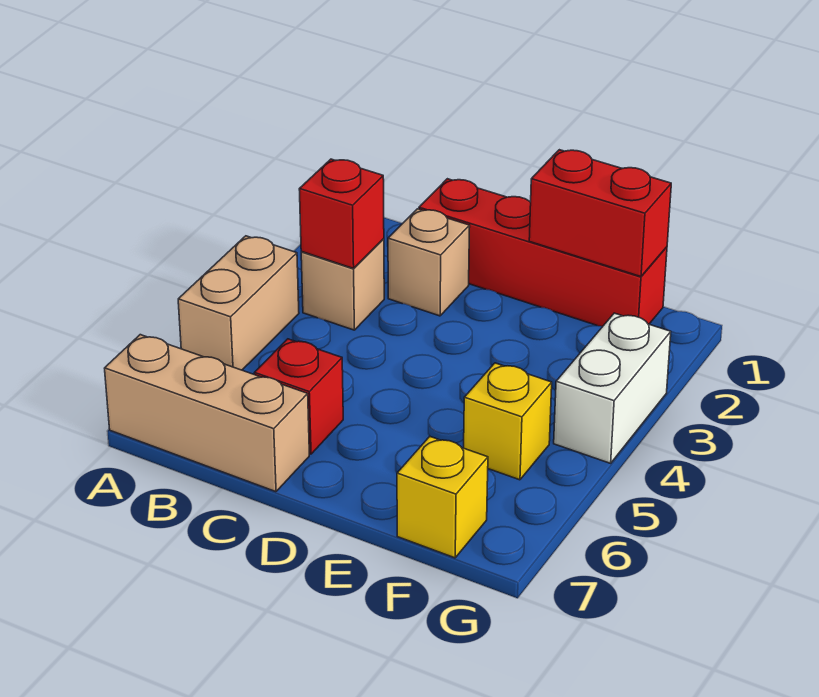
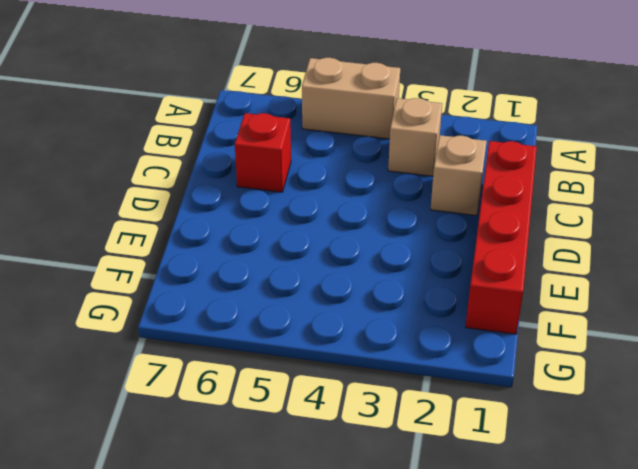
none -> tan 1x3 brick [105,335,309,492]
none -> yellow 1x1 brick [464,363,552,480]

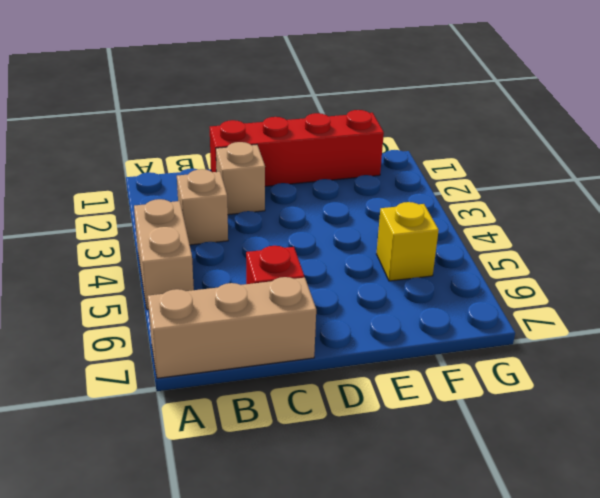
none -> yellow 1x1 brick [397,437,488,558]
none -> white 1x2 brick [554,313,671,463]

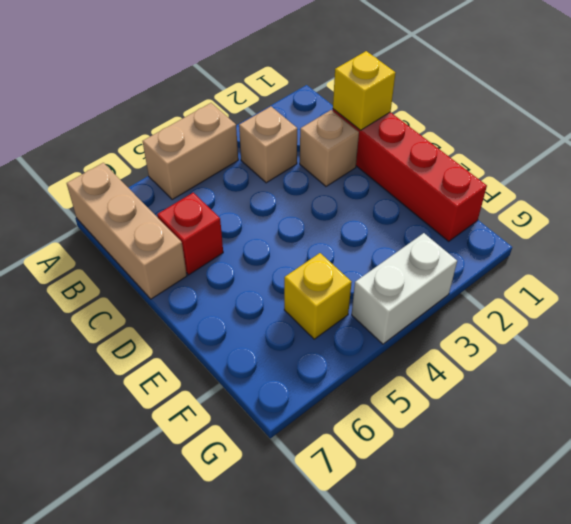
yellow 1x1 brick [333,51,395,130] -> yellow 1x1 brick moved to [397,437,488,558]
none -> red 1x1 brick [299,159,384,268]
none -> red 1x2 brick [529,150,671,277]

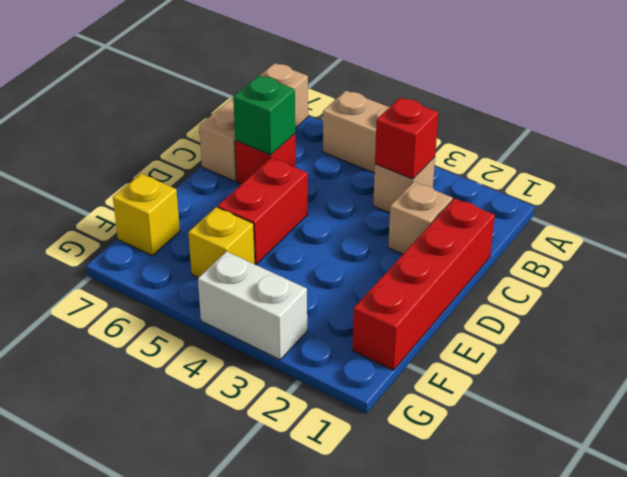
green 1x1 brick [233,75,295,155] -> none
red 1x2 brick [218,158,308,264] -> red 1x2 brick moved to [529,150,671,277]

